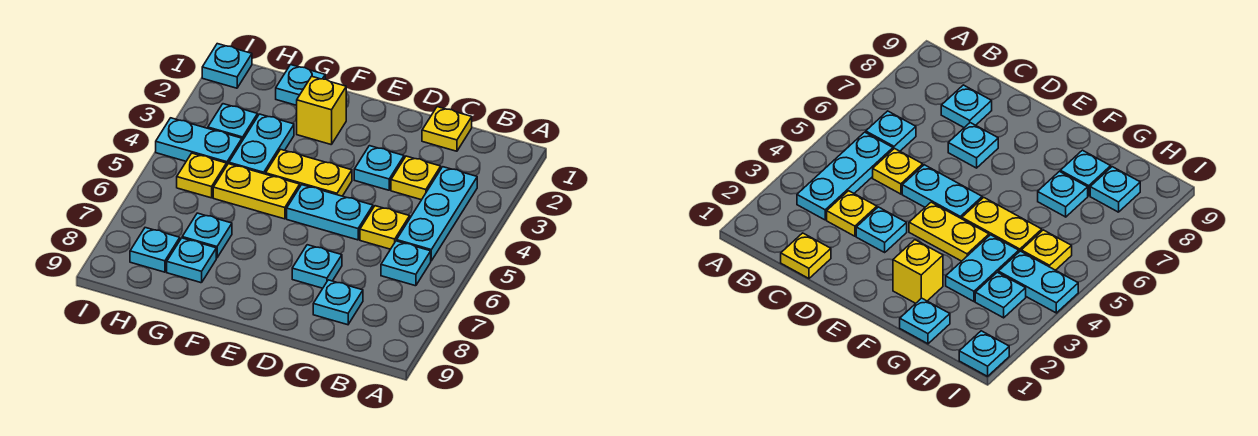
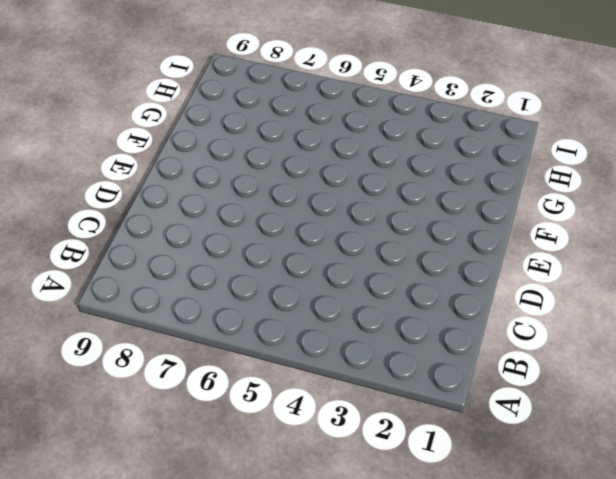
none -> cyan 1x3 plate [397,167,477,261]
none -> cyan 1x1 plate [381,241,431,286]
none -> yellow 1x1 plate [422,107,472,151]

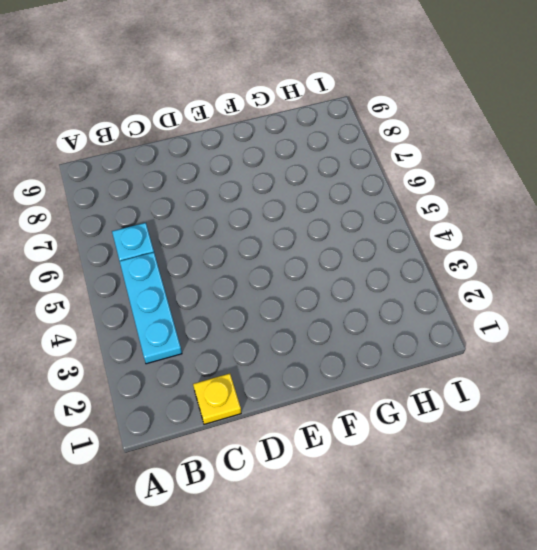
none -> yellow 1x1 plate [391,156,441,200]
none -> yellow 1x1 plate [360,206,410,249]
none -> cyan 1x1 plate [313,280,363,325]

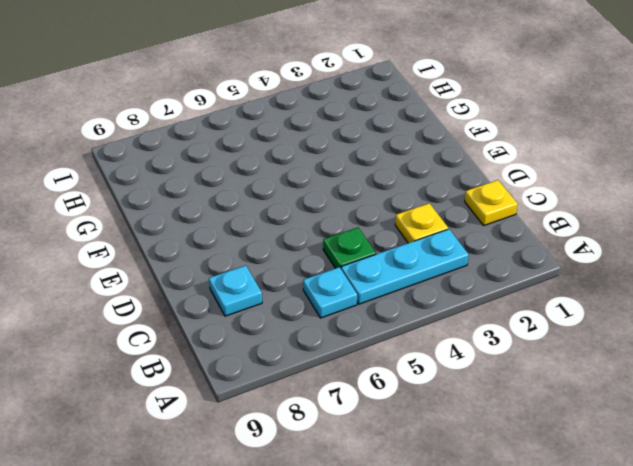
green 1x1 plate [323,228,376,268] -> yellow 1x1 plate [360,206,410,249]
none -> cyan 1x1 plate [354,146,404,190]
none -> cyan 1x2 plate [287,185,373,240]
none -> cyan 1x1 plate [292,245,342,288]

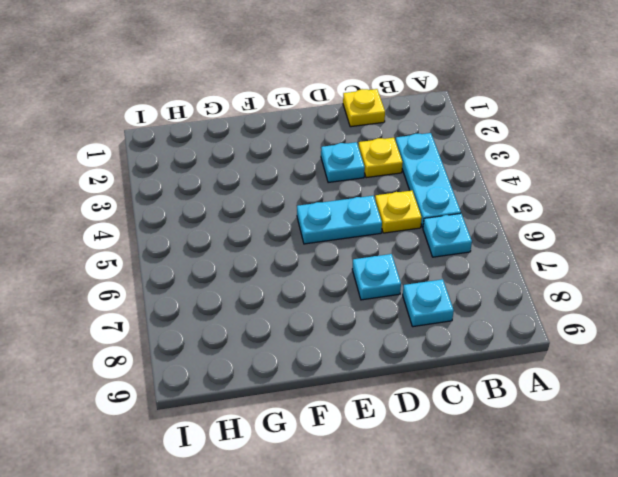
none -> yellow 1x2 plate [266,149,352,196]
none -> yellow 1x1 brick [297,76,346,145]
none -> yellow 1x2 plate [213,164,300,219]

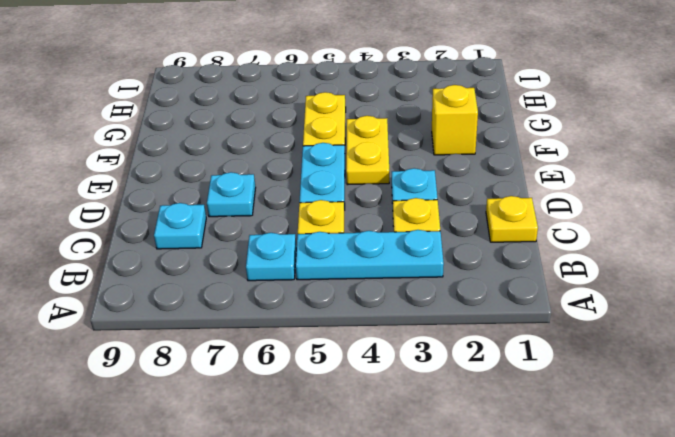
none -> cyan 1x1 plate [276,65,325,105]
none -> cyan 1x2 plate [229,114,294,174]
none -> cyan 1x1 plate [182,213,232,258]

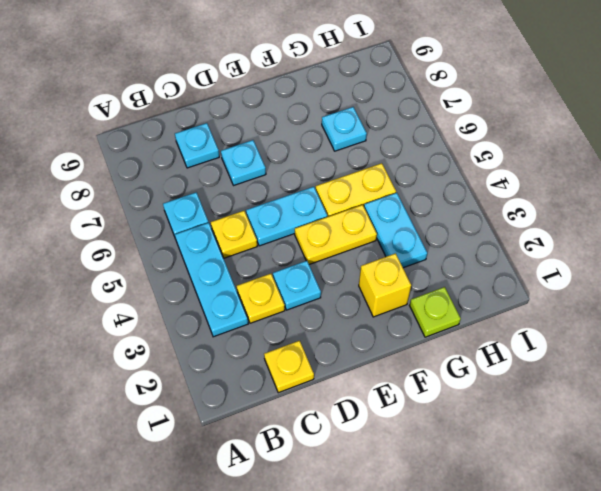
lime 1x1 plate [410,287,461,337] -> cyan 1x1 plate [276,65,325,105]
none -> cyan 1x1 plate [167,238,216,283]
none -> cyan 1x1 plate [208,104,258,141]
none -> cyan 1x2 plate [156,118,242,166]

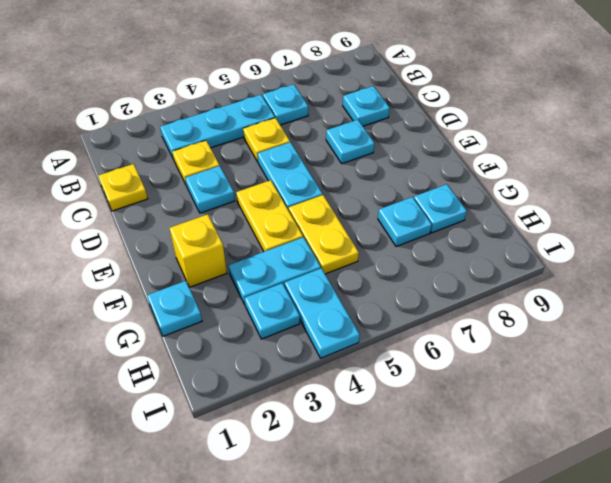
none -> yellow 1x1 plate [177,153,226,198]
none -> cyan 1x1 plate [130,228,180,272]
none -> cyan 1x1 plate [202,44,252,88]

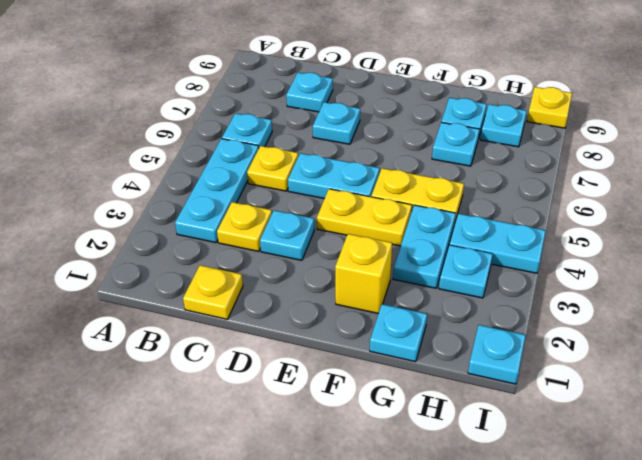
yellow 1x1 plate [527,87,572,128] -> yellow 1x1 plate moved to [177,153,226,198]

